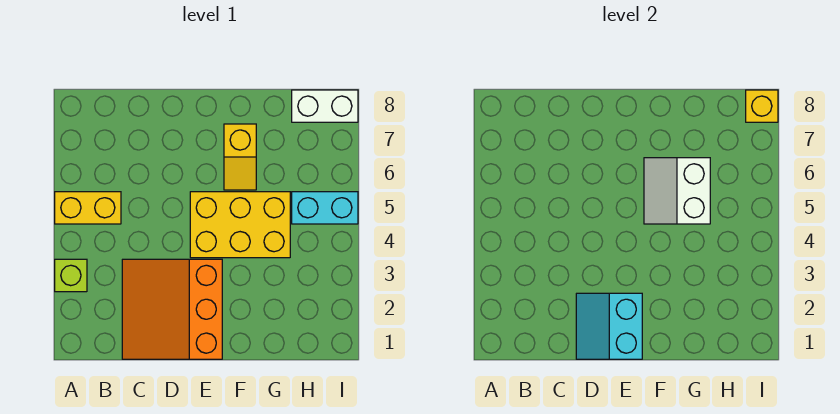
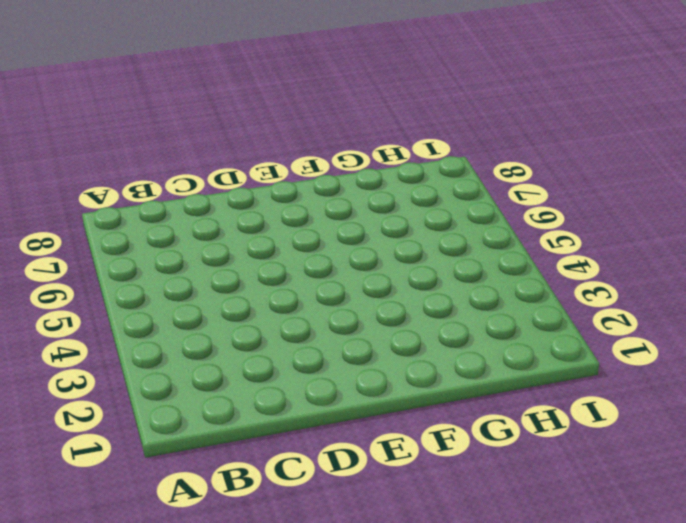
none -> lime 1x1 brick [55,259,87,292]
none -> yellow 1x2 brick [55,192,121,224]

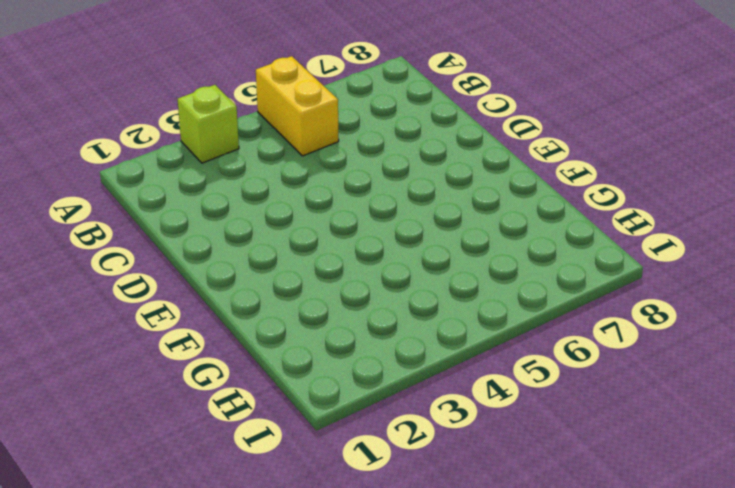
none -> orange 3x3 slope [122,259,222,359]
none -> yellow 2x3 brick [190,192,290,258]

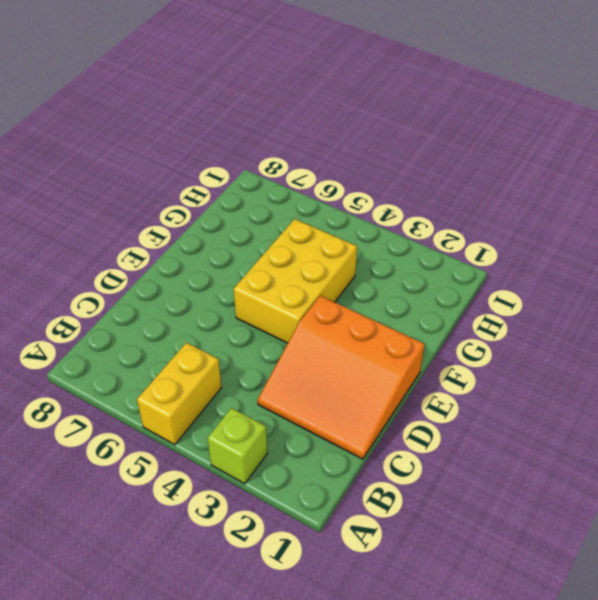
none -> yellow 1x2 slope [224,124,256,190]
none -> cyan 1x2 brick [292,192,358,224]

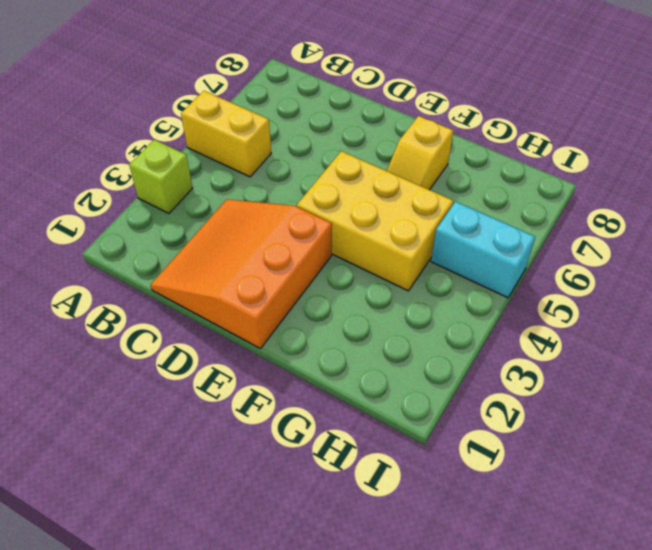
none -> white 1x2 brick [292,90,358,122]
none -> cyan 2x2 slope [576,293,642,359]

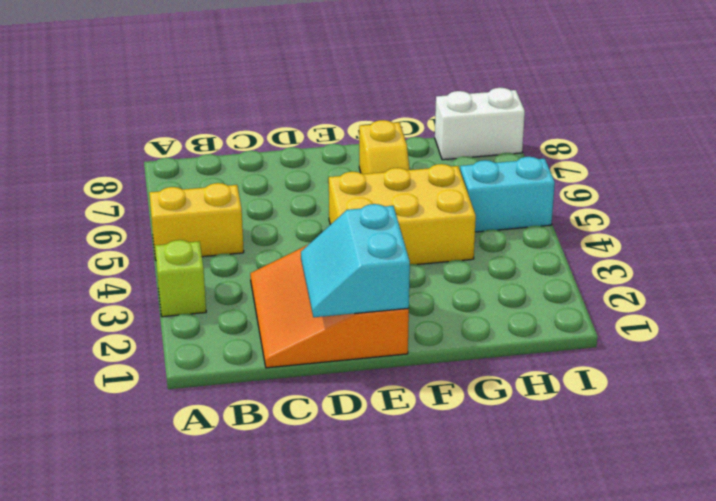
none -> white 2x2 slope [644,158,710,224]
none -> yellow 1x1 brick [746,90,778,122]

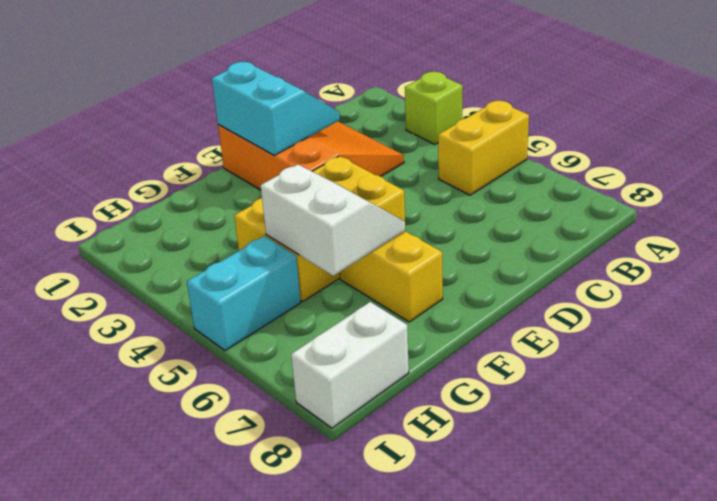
none -> yellow 1x1 brick [746,90,778,122]

